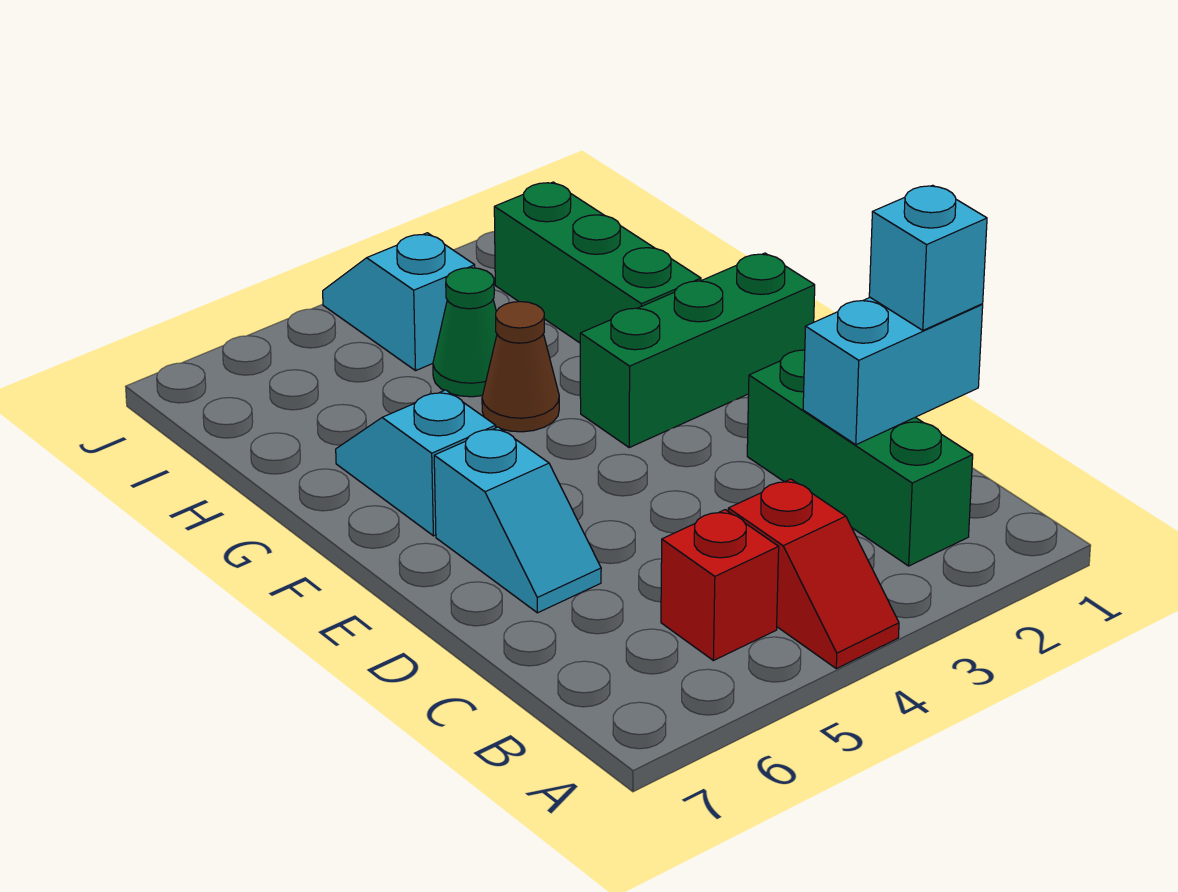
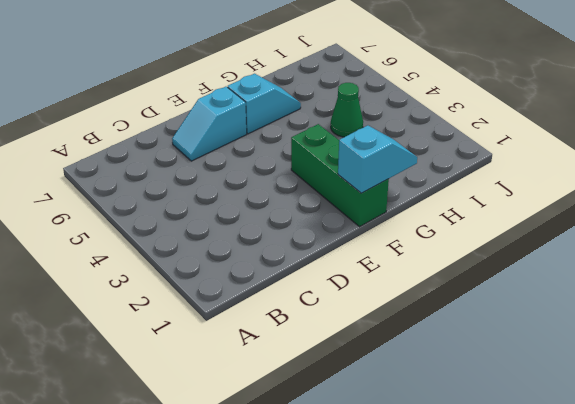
cyan 1x2 slope [338,125,417,193] -> cyan 1x2 slope moved to [323,233,475,371]
none -> red 1x2 slope [728,479,899,669]
none -> green 1x3 brick [747,350,973,566]
none -> red 1x1 brick [661,510,779,661]

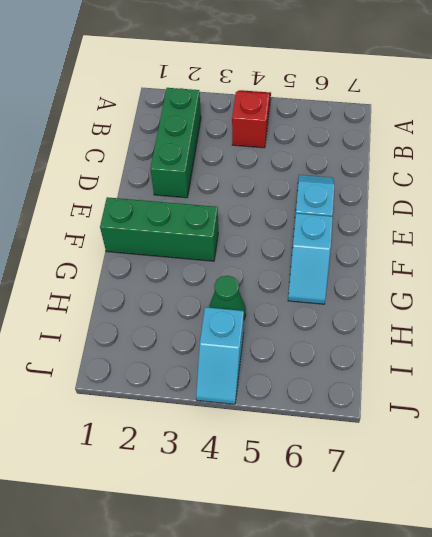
none -> red 1x1 brick [661,510,779,661]
none -> green 1x3 brick [494,182,701,343]
none -> brown 1x1 cone [482,302,559,432]

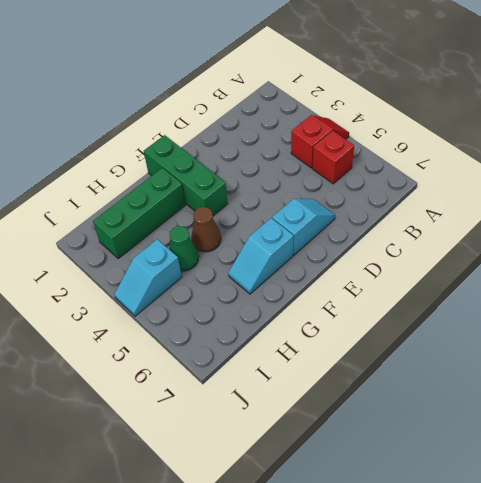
none -> green 1x3 brick [747,350,973,566]
none -> cyan 1x2 brick [803,298,983,445]
none -> cyan 1x1 brick [869,185,987,330]

